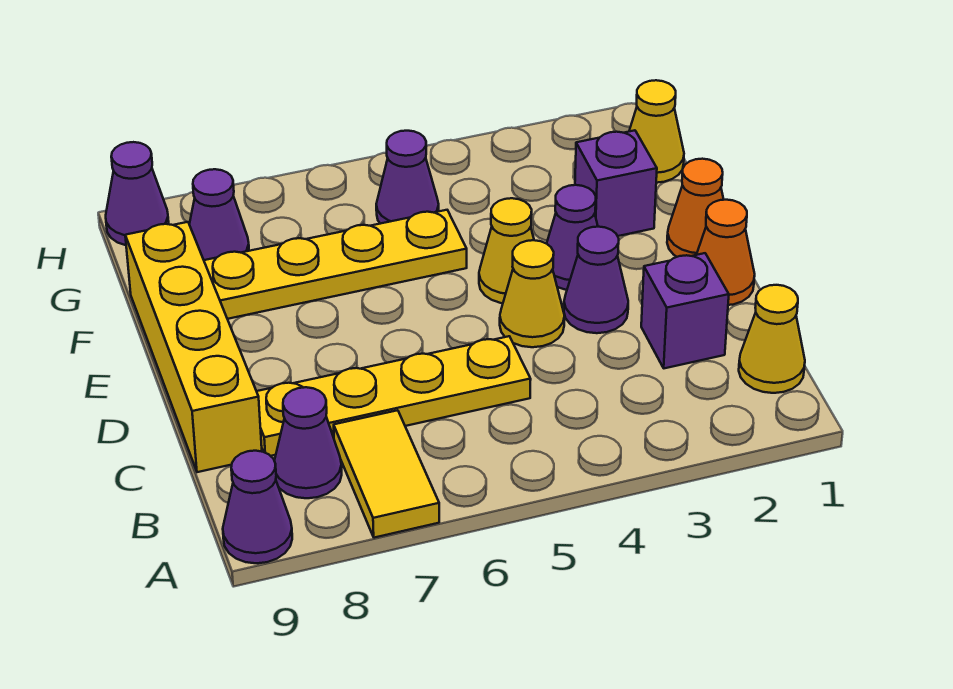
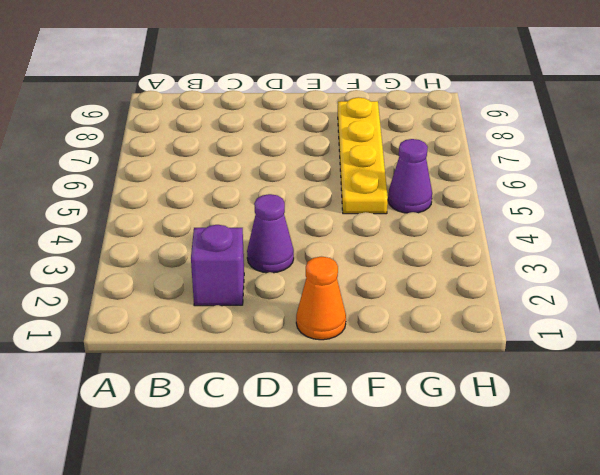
none -> yellow 1x2 tile [334,410,439,538]
none -> purple 1x1 cone [223,451,292,563]
none -> yellow 1x1 cone [739,285,805,393]

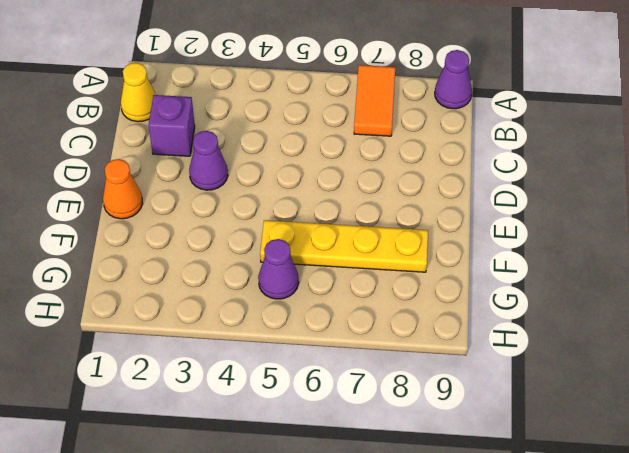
orange 1x2 tile [354,65,395,136] -> yellow 1x2 tile [334,410,439,538]
none -> purple 1x1 cone [274,387,342,498]
none -> yellow 1x4 plate [257,336,531,456]
none -> yellow 1x4 brick [125,222,262,472]

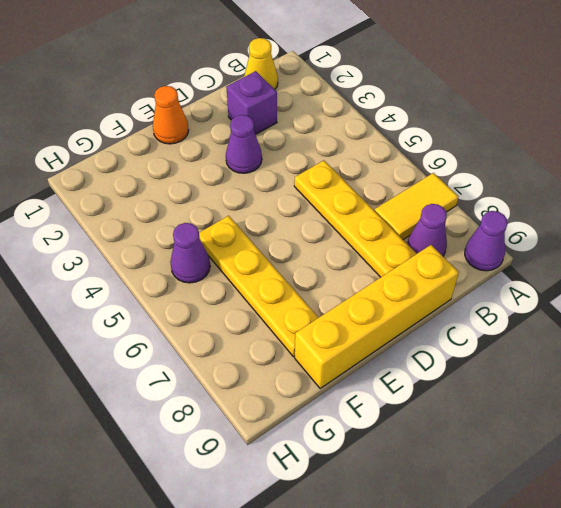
none -> orange 1x1 cone [697,200,755,305]
none -> yellow 1x1 cone [500,240,565,347]
none -> purple 1x1 cone [547,185,598,290]

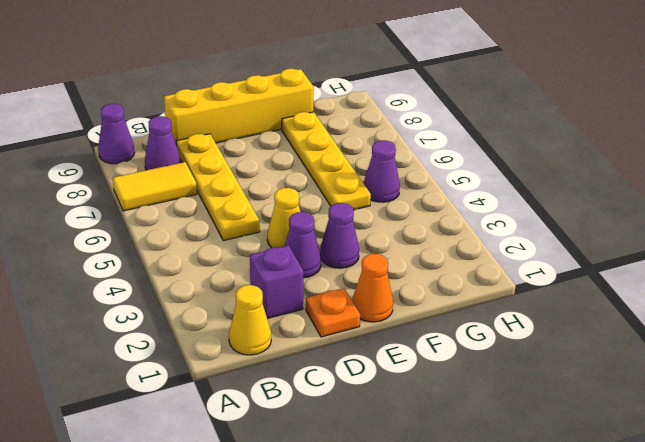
orange 1x1 plate [306,288,360,337] -> orange 1x1 cone [697,200,755,305]
none -> yellow 1x1 cone [479,198,534,303]
none -> purple 1x1 brick [575,130,657,236]
none -> yellow 1x1 cone [629,80,684,183]

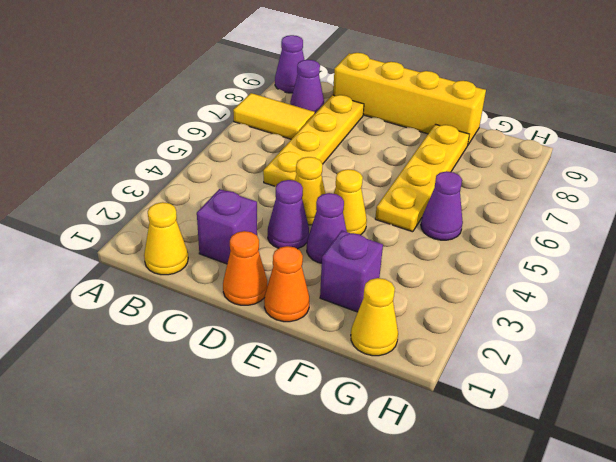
none -> purple 1x1 cone [189,169,249,260]
none -> purple 1x1 cone [106,142,169,245]

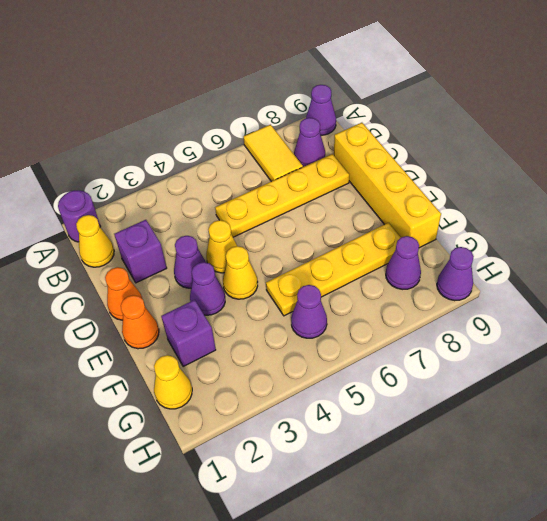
purple 1x1 round brick [58,190,101,242] -> none

